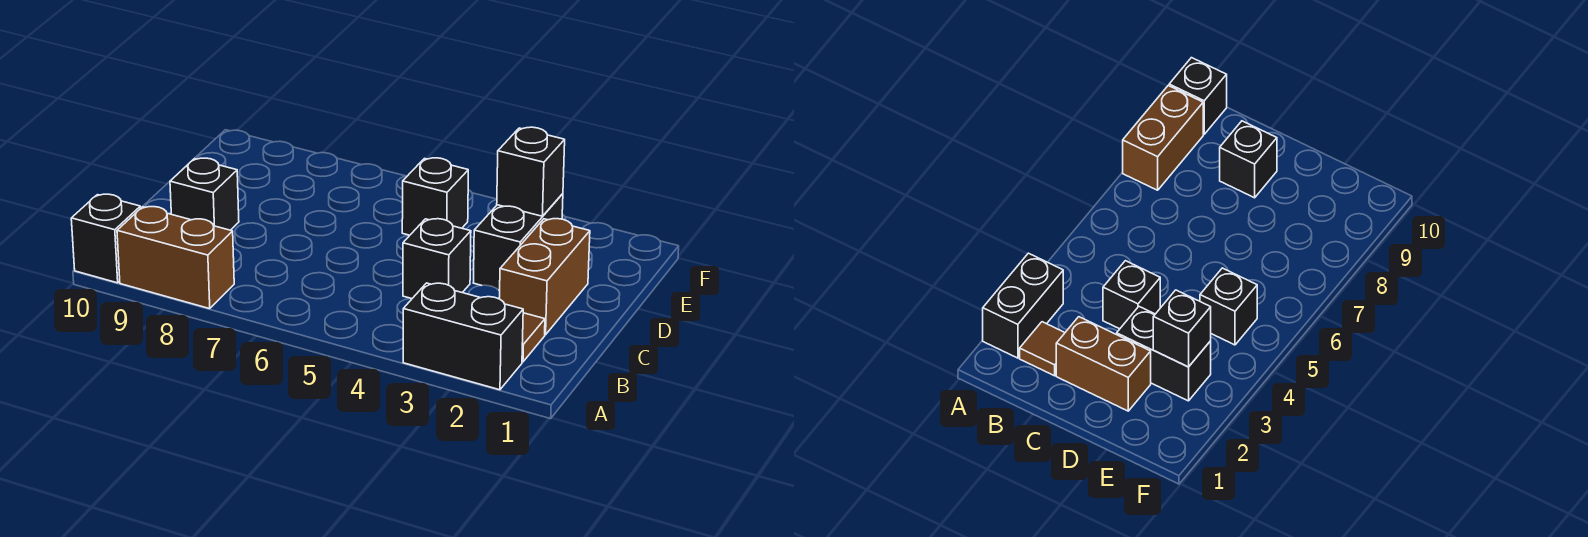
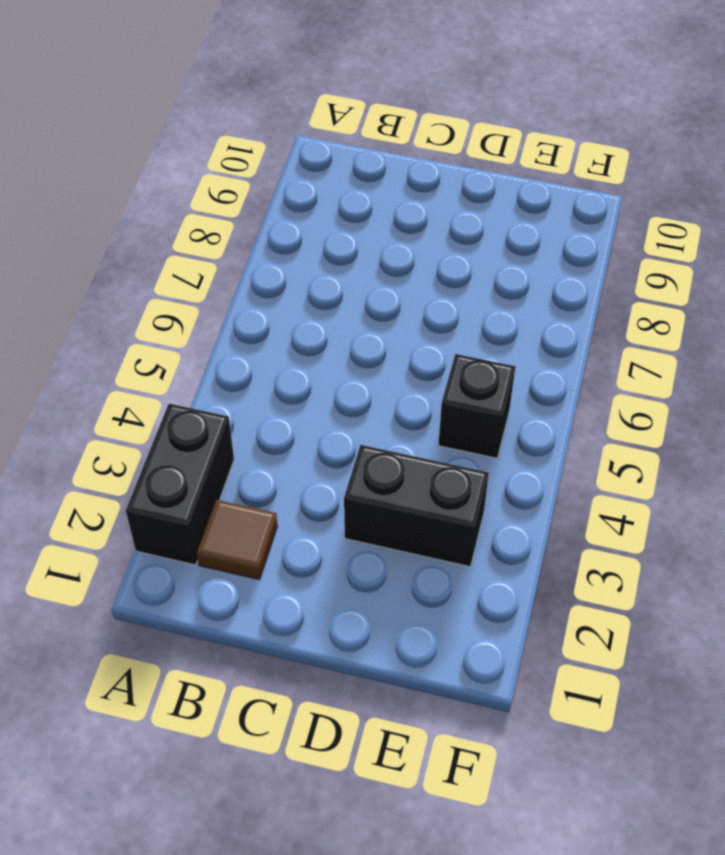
none -> brown 1x2 brick [117,207,234,309]
none -> black 1x1 brick [71,194,141,283]

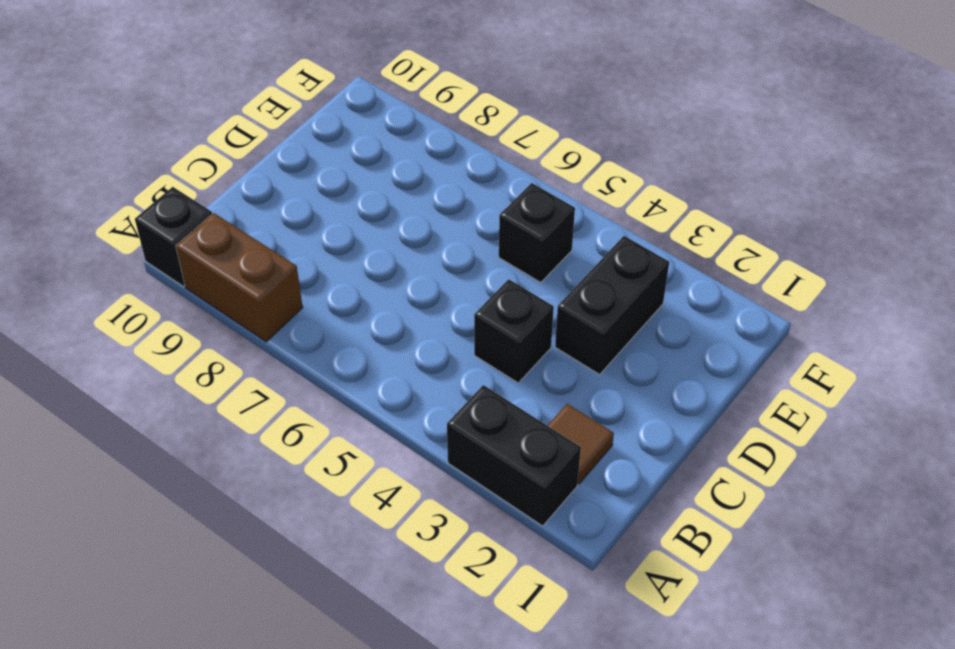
none -> brown 1x2 brick [499,219,590,335]
none -> black 1x1 brick [170,158,239,230]

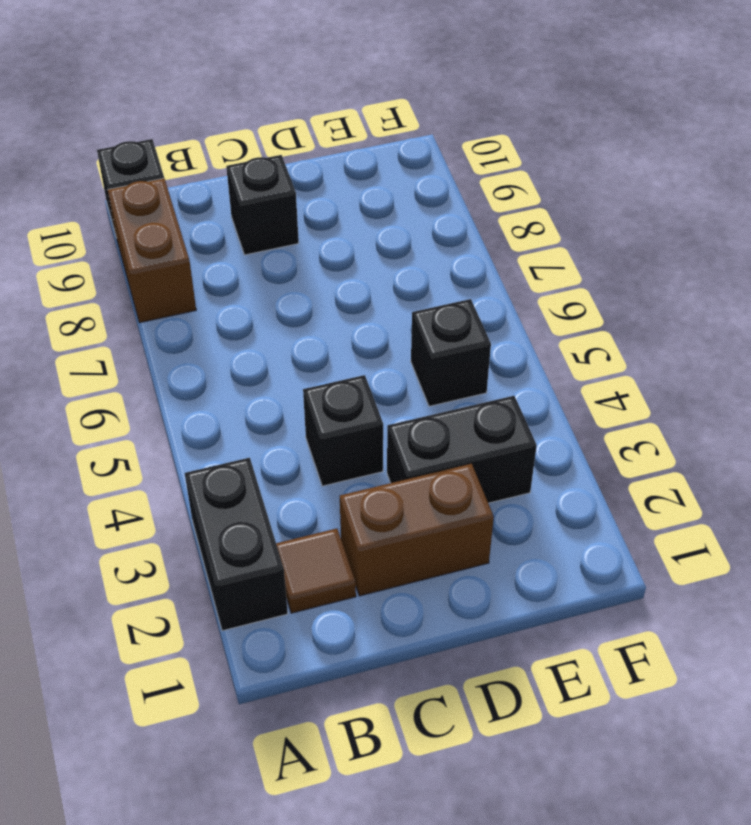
none -> black 1x1 brick [497,127,565,216]

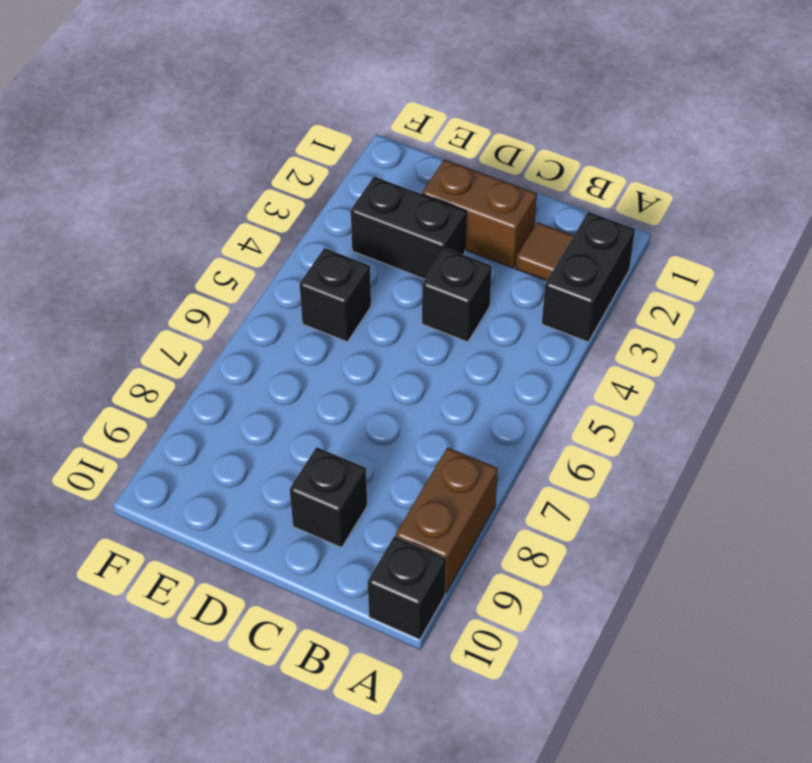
none -> black 1x1 brick [497,127,565,216]

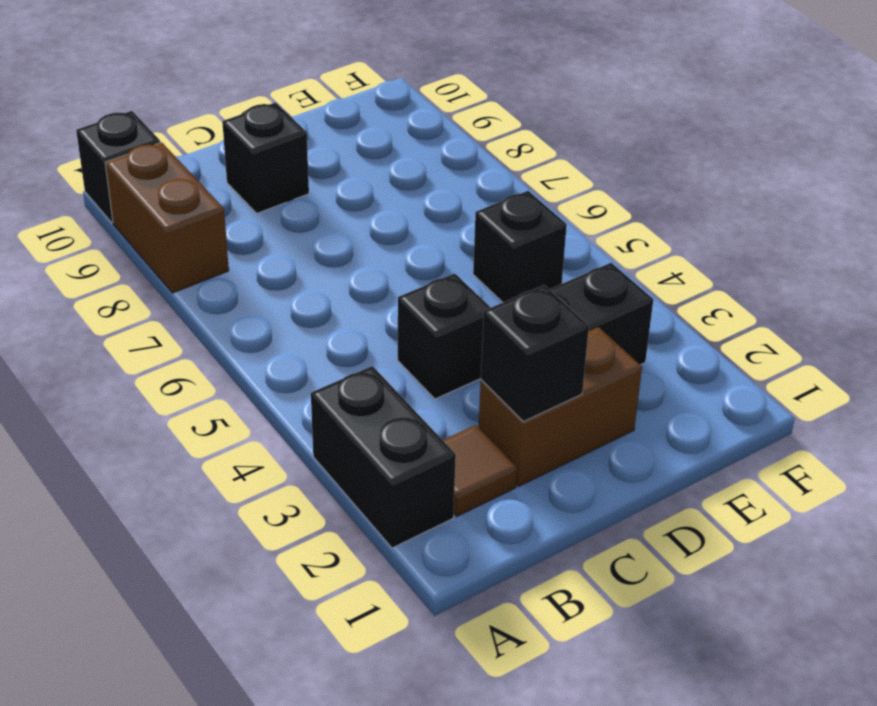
black 1x1 brick [481,285,589,421] -> black 1x1 brick moved to [497,127,565,216]

